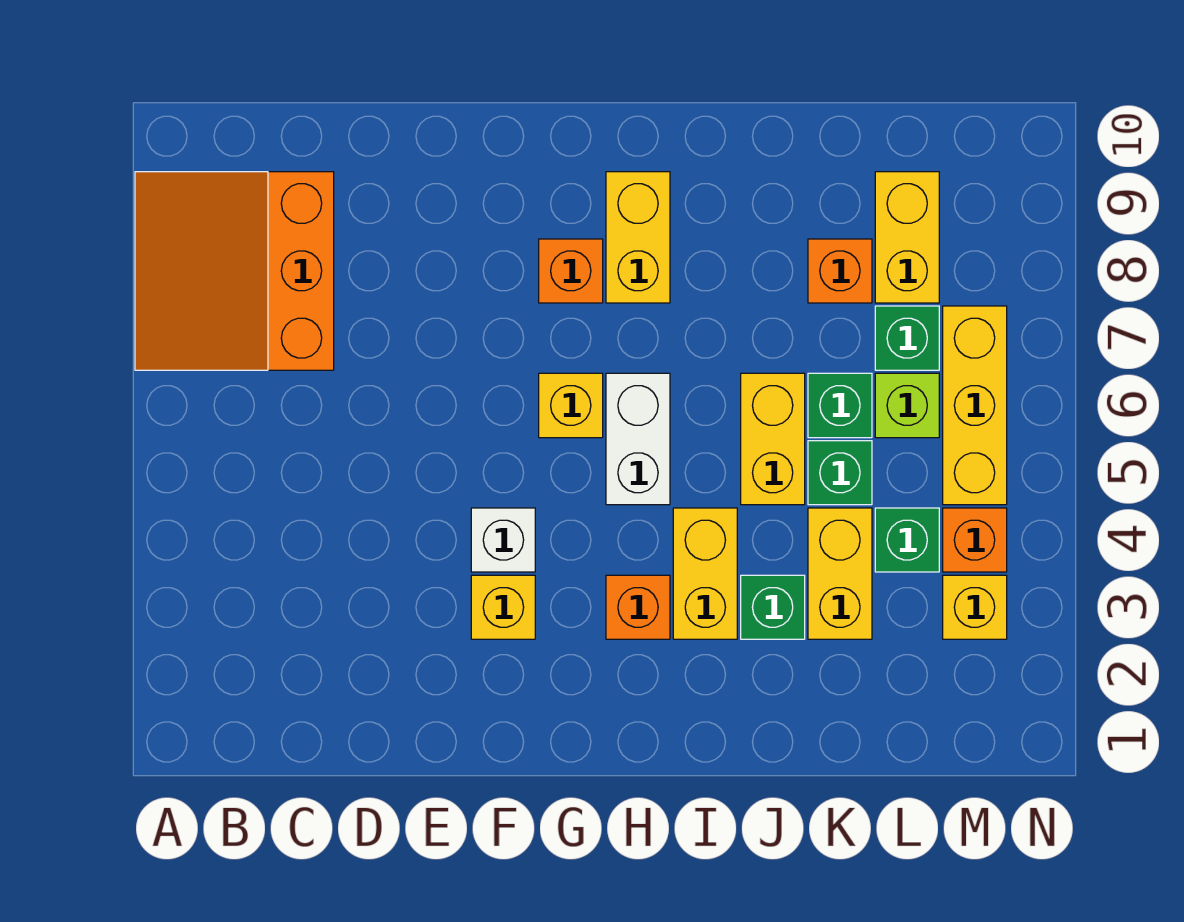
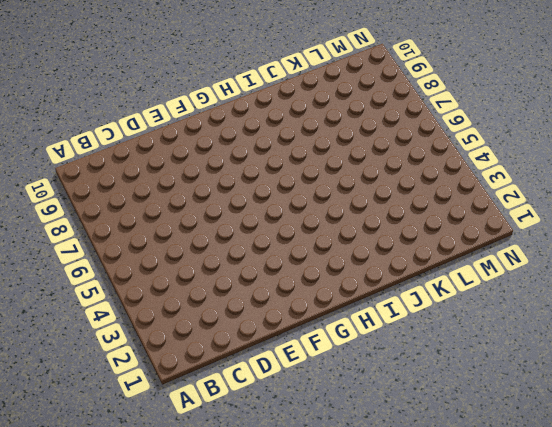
none -> orange 3x3 slope [135,172,334,370]
none -> yellow 1x1 brick [471,575,535,639]
none -> white 1x1 brick [471,508,535,572]

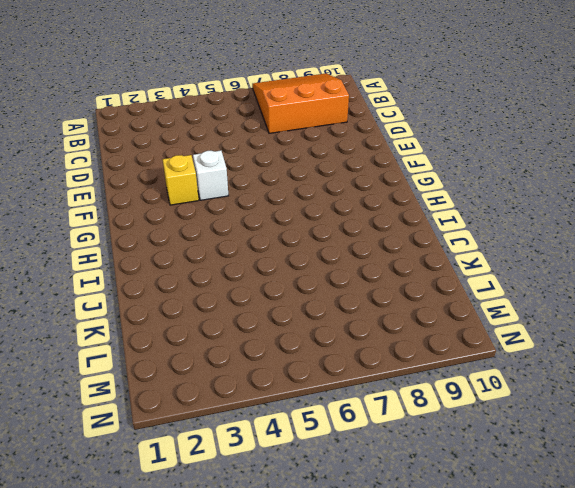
none -> yellow 1x1 brick [539,373,603,438]
none -> orange 1x1 brick [539,239,603,303]
none -> orange 1x1 brick [606,575,670,639]

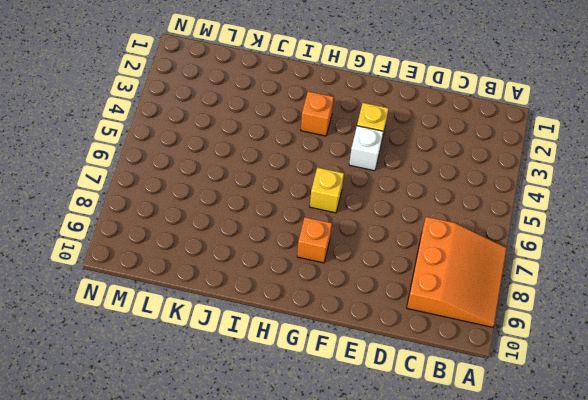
none -> white 1x2 brick [606,373,670,505]
none -> yellow 1x2 brick [606,172,670,303]
none -> yellow 1x2 brick [673,508,737,639]

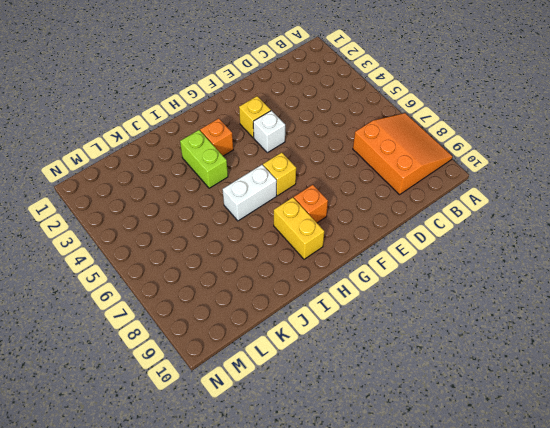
white 1x2 brick [223,165,277,221] -> white 1x2 brick turned to [606,373,670,505]
lime 1x2 brick [180,130,228,188] -> yellow 1x2 brick [673,508,737,639]
none -> green 1x1 brick [741,575,805,639]
none -> yellow 1x2 brick [741,373,805,505]
none -> yellow 1x2 brick [808,508,872,639]

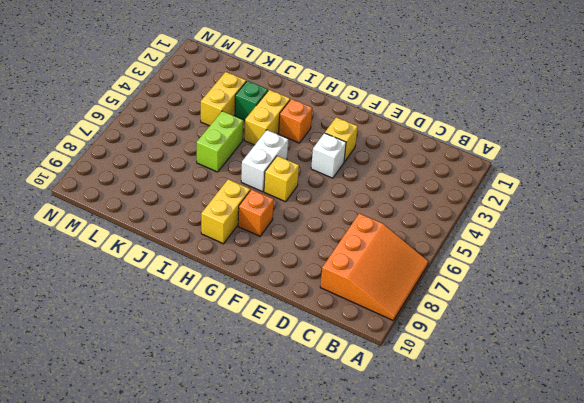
lime 1x2 brick [197,111,243,172] -> yellow 1x2 brick [741,373,805,505]
none -> green 1x1 brick [808,441,872,505]
none -> green 1x1 brick [808,373,872,438]
none -> orange 1x1 brick [808,239,872,303]

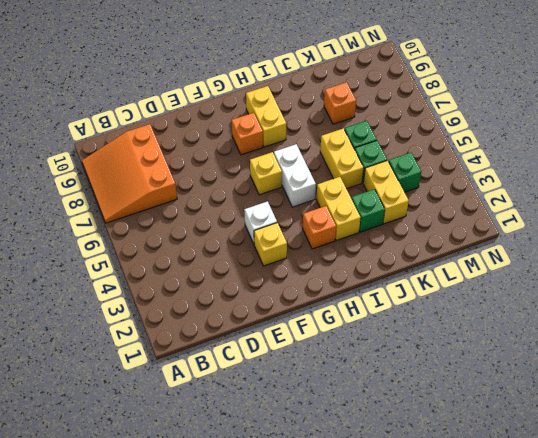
none -> lime 1x1 brick [875,373,939,438]
none -> green 1x1 brick [875,306,939,370]
none -> yellow 1x2 brick [875,172,939,303]

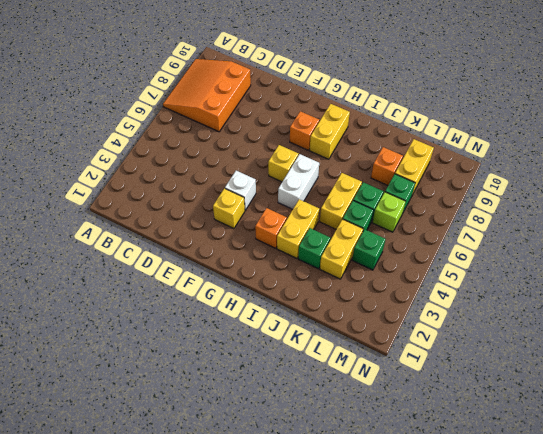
none -> yellow 1x1 brick [943,575,1007,639]
none -> orange 1x1 brick [943,508,1007,572]
none -> yellow 1x3 brick [943,306,1007,505]

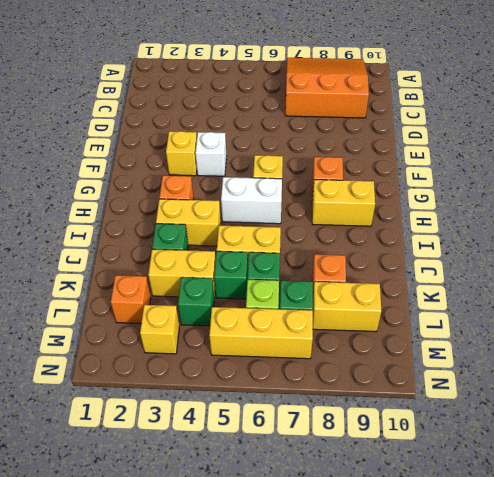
orange 1x1 brick [111,275,151,323] -> orange 1x1 brick moved to [943,508,1007,572]

